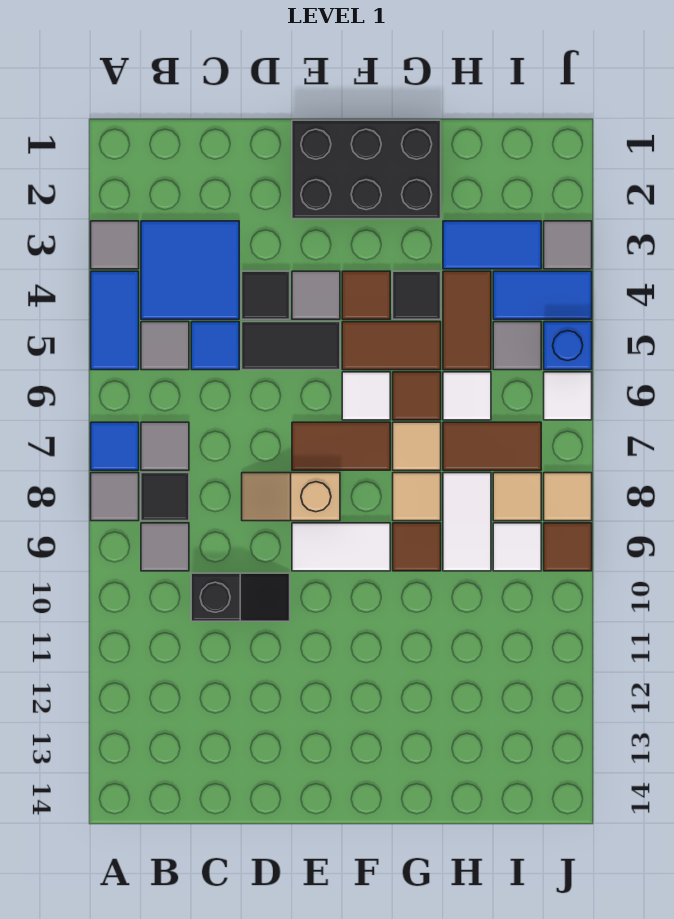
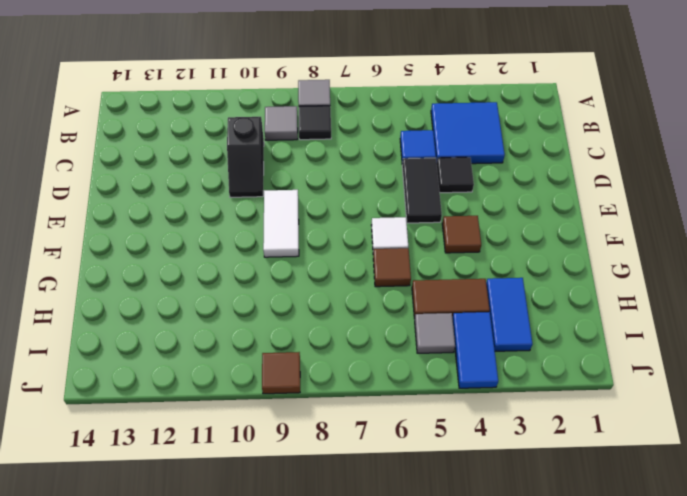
none -> grey 1x1 tile [91,221,139,269]
none -> blue 1x2 tile [91,271,139,370]
none -> blue 1x1 tile [91,422,139,470]
none -> grey 1x1 tile [141,322,189,370]

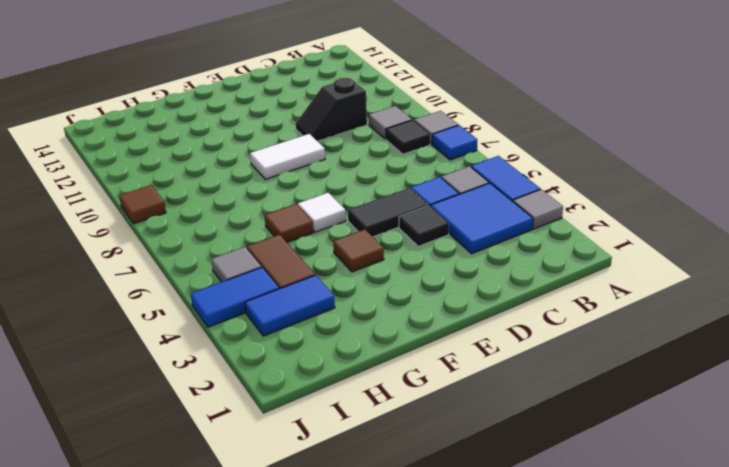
none -> grey 1x1 tile [141,422,189,470]
none -> tan 1x2 slope [242,473,340,521]
none -> black 2x3 brick [292,120,441,219]
none -> grey 1x1 tile [292,271,340,319]

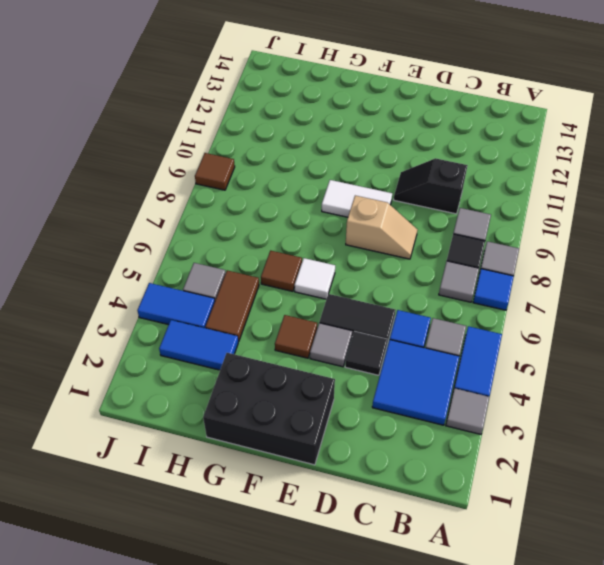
none -> brown 1x2 tile [292,422,390,470]
none -> brown 1x2 tile [342,322,441,370]
none -> black 1x1 tile [393,271,441,319]
none -> tan 1x1 tile [393,422,441,470]

